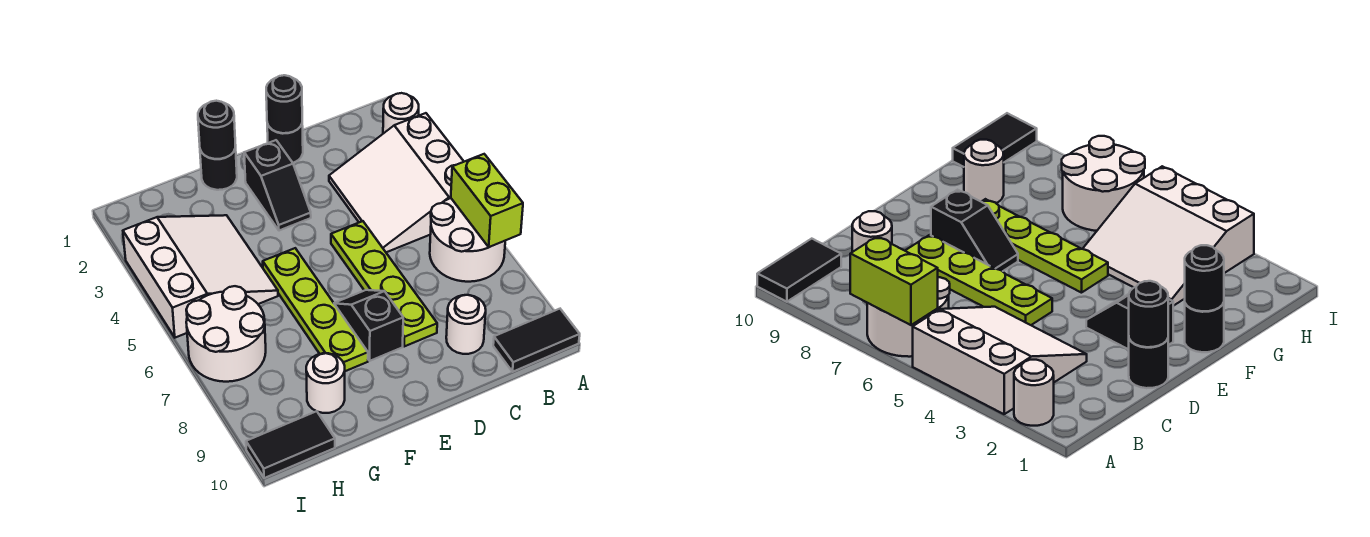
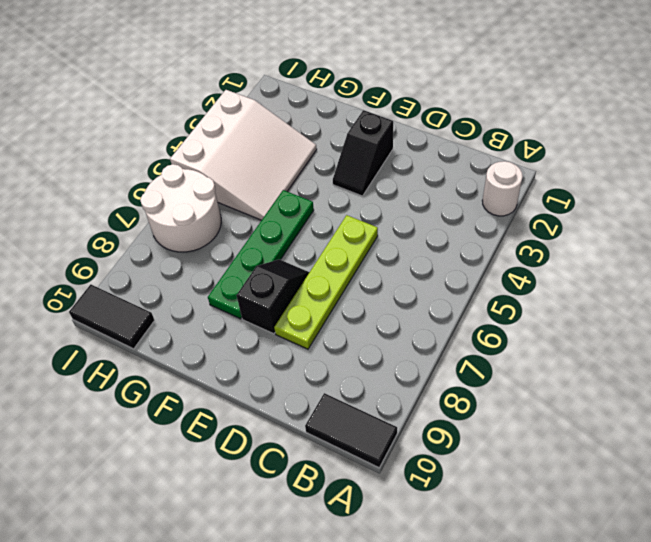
green 1x4 plate [208,190,314,319] -> lime 1x4 plate [263,248,368,371]
none -> white 3x3 slope [329,113,464,252]
none -> white 2x2 round brick [430,198,505,282]
none -> white 1x1 round brick [446,295,486,354]

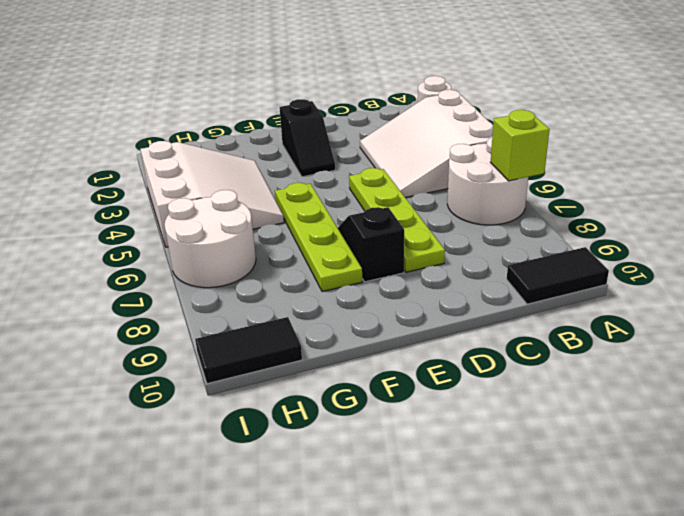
lime 1x1 brick [490,110,550,181] -> lime 1x2 brick [451,154,523,247]
none -> white 1x1 round brick [446,295,486,354]
none -> black 1x1 round brick [267,124,303,163]
none -> black 1x1 round brick [200,145,237,190]

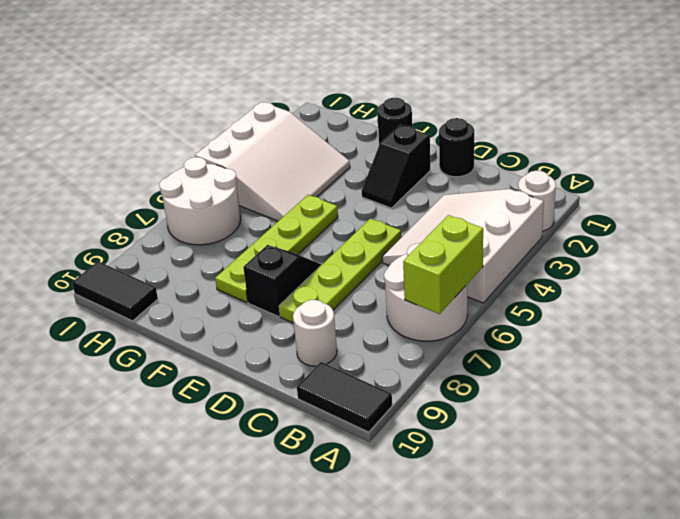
none -> white 1x1 round brick [306,353,345,413]
none -> black 1x1 round brick [266,75,302,133]
none -> black 1x1 round brick [198,101,235,159]

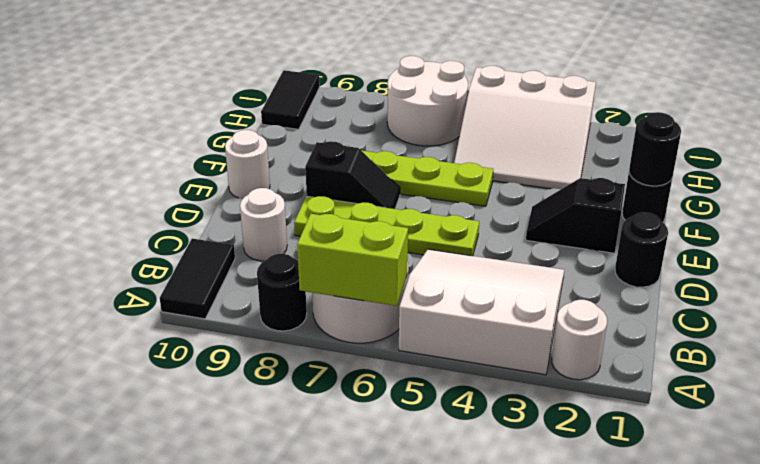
black 1x1 round brick [257,254,307,331] -> black 1x1 round brick moved to [266,75,302,133]
white 1x1 round brick [225,130,270,199] -> white 1x1 round brick moved to [306,353,345,413]

